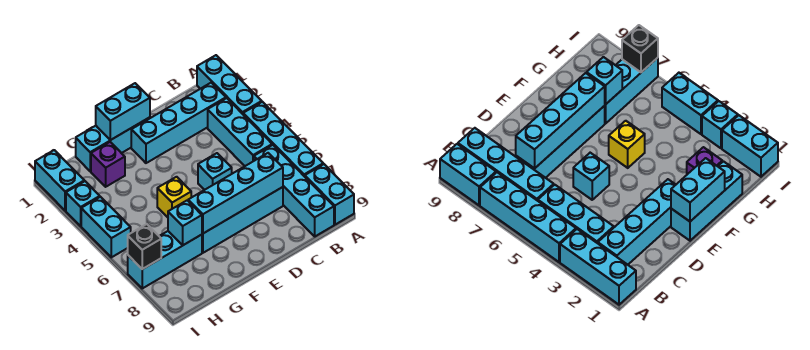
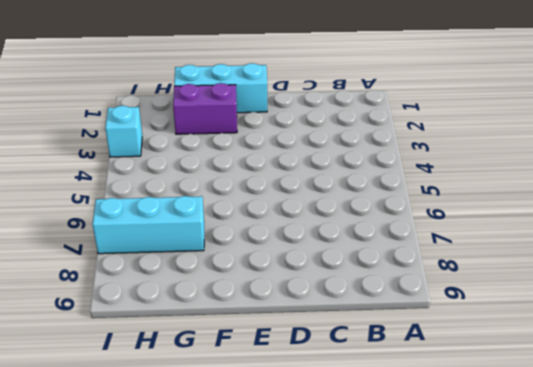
purple 1x2 brick [173,83,237,134] -> purple 1x1 brick [91,142,125,187]
none -> cyan 1x3 brick [197,55,262,114]
none -> cyan 1x4 brick [243,102,323,177]
none -> cyan 1x2 brick [305,164,354,225]

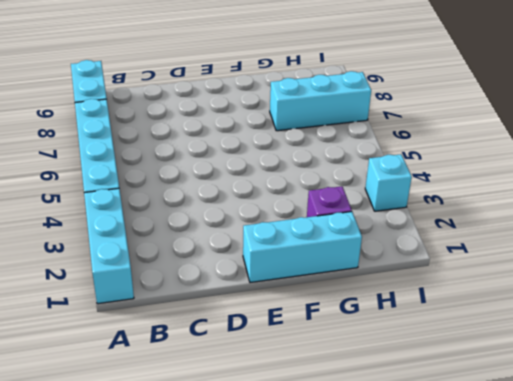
none -> cyan 1x4 brick [131,83,226,163]
none -> cyan 1x3 brick [208,98,272,166]
none -> cyan 1x4 brick [254,145,334,236]

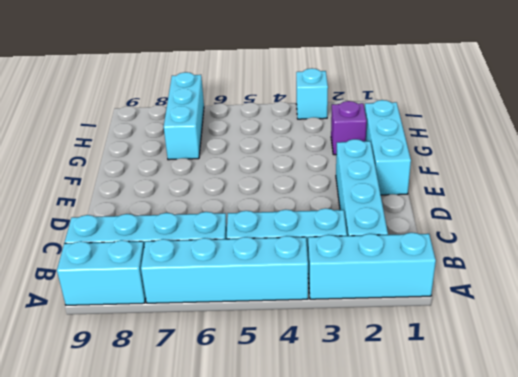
none -> cyan 1x4 brick [202,187,283,253]
none -> cyan 1x1 brick [198,153,232,190]
none -> yellow 1x1 brick [157,177,191,217]

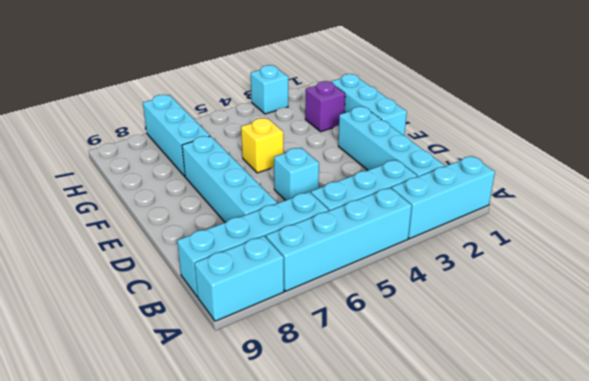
none -> cyan 1x2 brick [35,150,84,211]
none -> cyan 1x2 brick [81,197,131,257]
none -> cyan 1x4 brick [188,153,283,233]

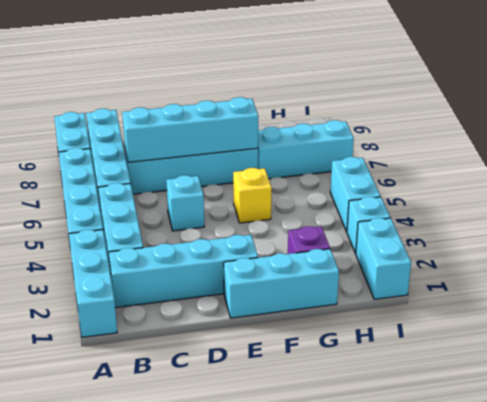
none -> cyan 1x2 brick [96,83,150,140]
none -> cyan 1x1 brick [168,200,202,245]
none -> black 1x1 brick [128,224,161,269]

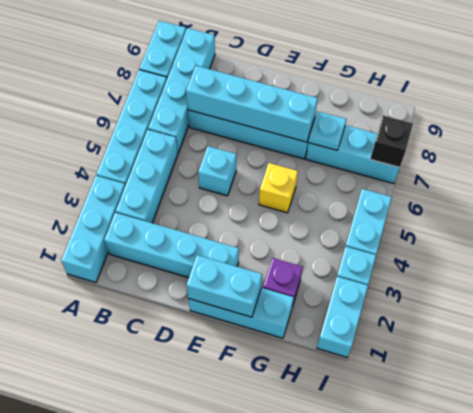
cyan 1x1 plate [308,111,346,150] -> cyan 1x1 brick [168,200,202,245]

